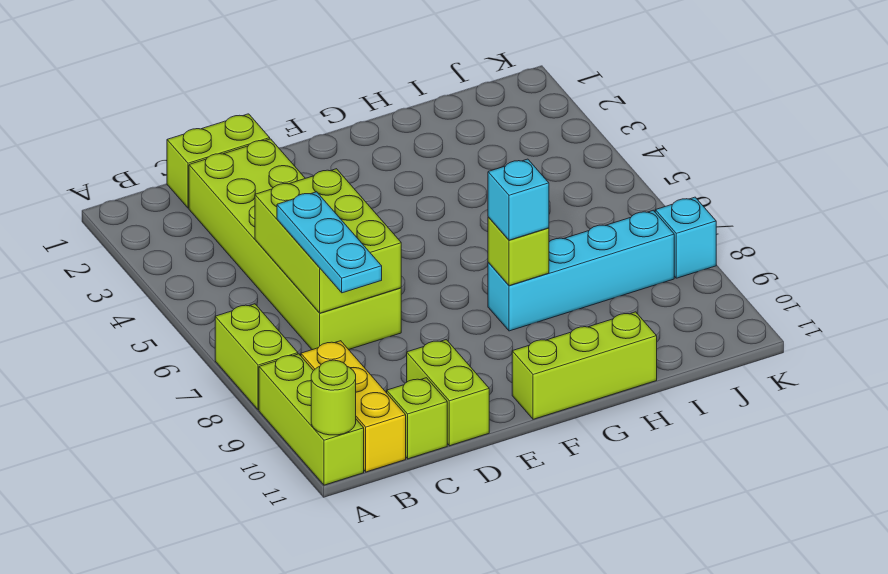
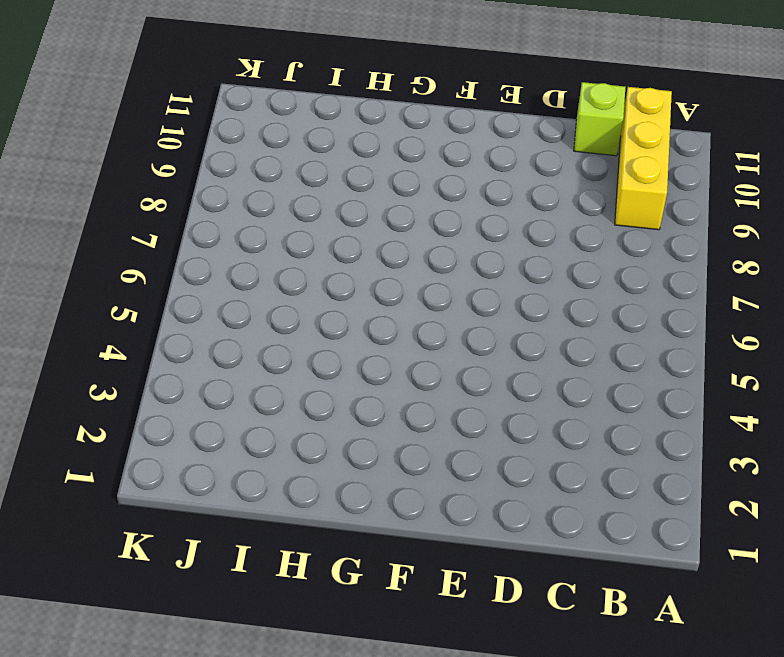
none -> lime 1x2 brick [215,304,298,410]
none -> lime 1x3 brick [259,354,364,485]
none -> lime 1x2 brick [167,114,270,208]

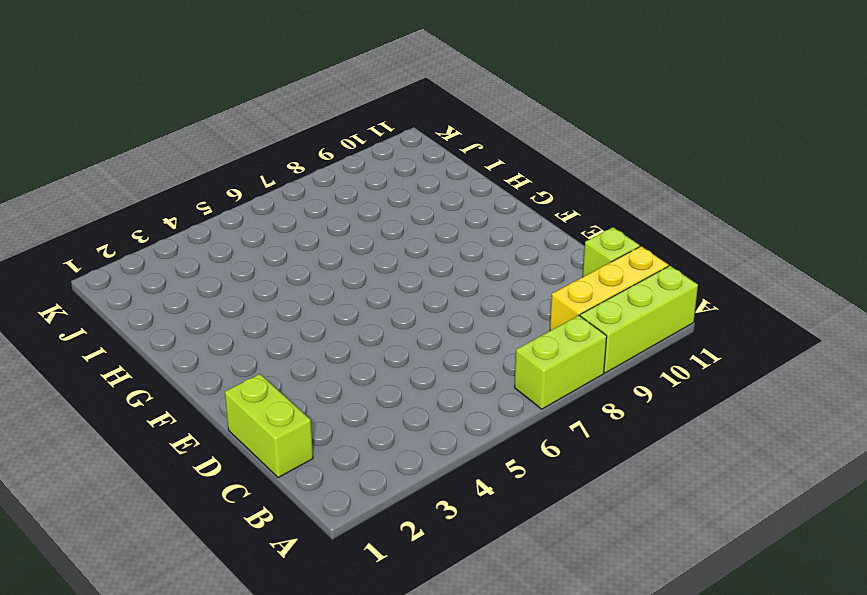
none -> lime 2x6 brick [189,139,401,350]
none -> lime 1x2 brick [407,340,489,446]
none -> lime 1x3 brick [512,312,657,419]

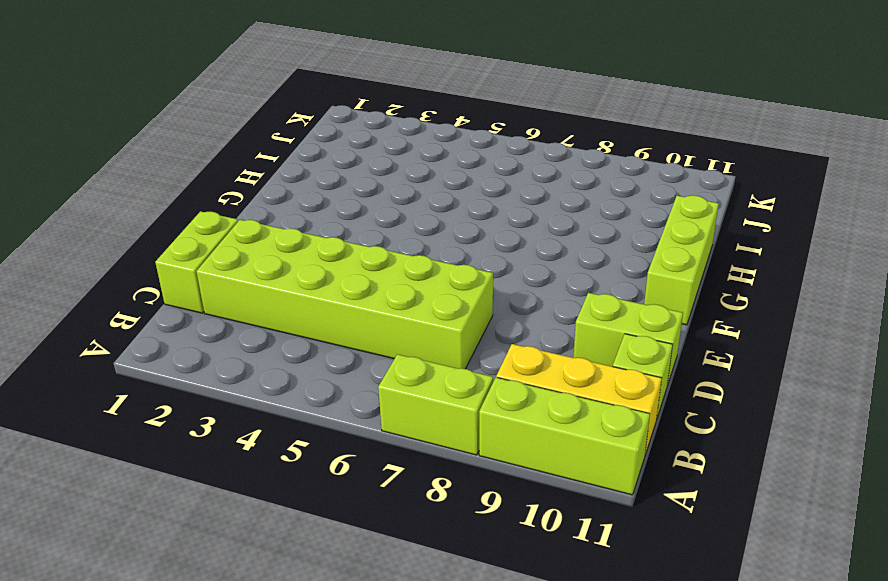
none -> cyan 1x4 brick [488,210,674,331]
none -> cyan 1x1 brick [655,197,716,278]
none -> lime 1x1 round brick [311,360,356,435]

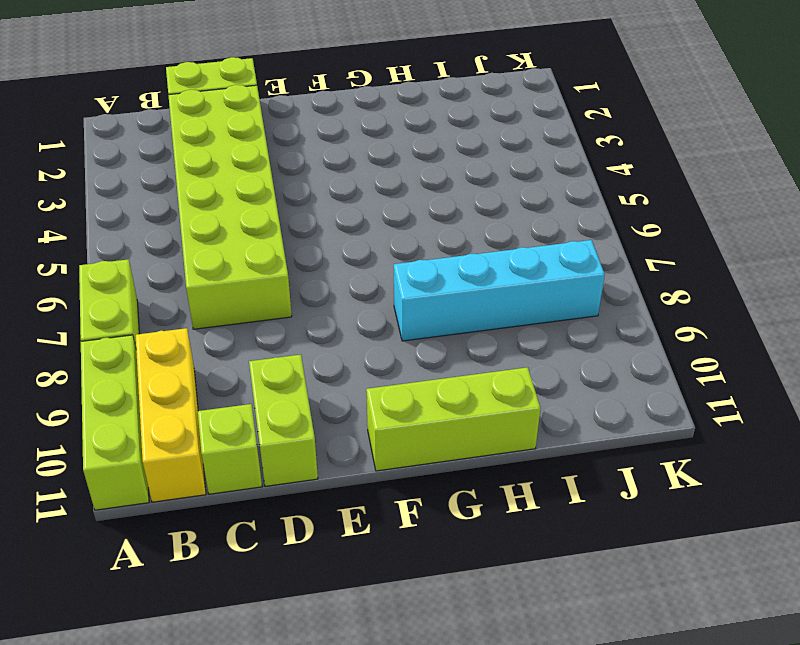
none -> cyan 1x1 brick [655,197,716,278]
none -> lime 1x1 round brick [311,360,356,435]
none -> lime 2x3 brick [255,169,401,313]

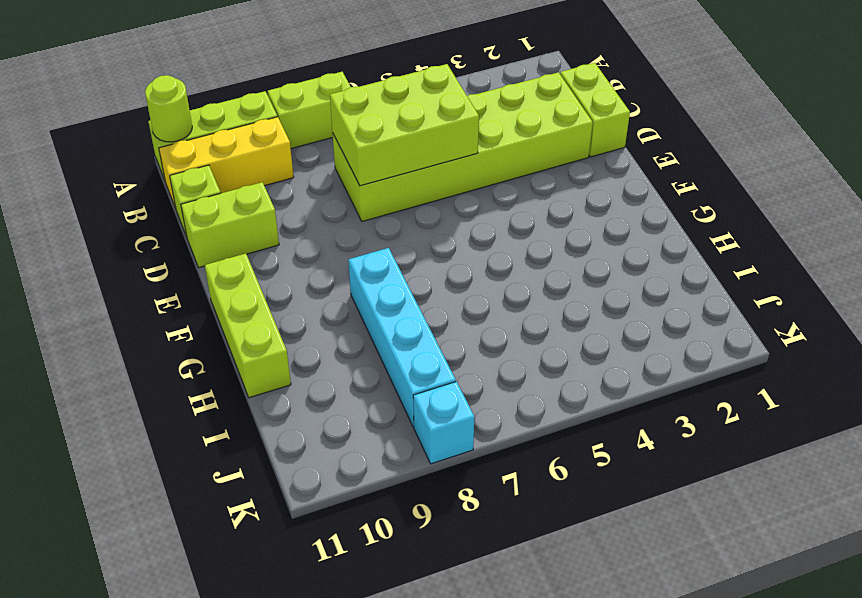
none -> lime 1x1 brick [488,217,549,286]
none -> cyan 1x3 plate [277,192,382,293]
none -> cyan 1x1 brick [488,159,549,240]

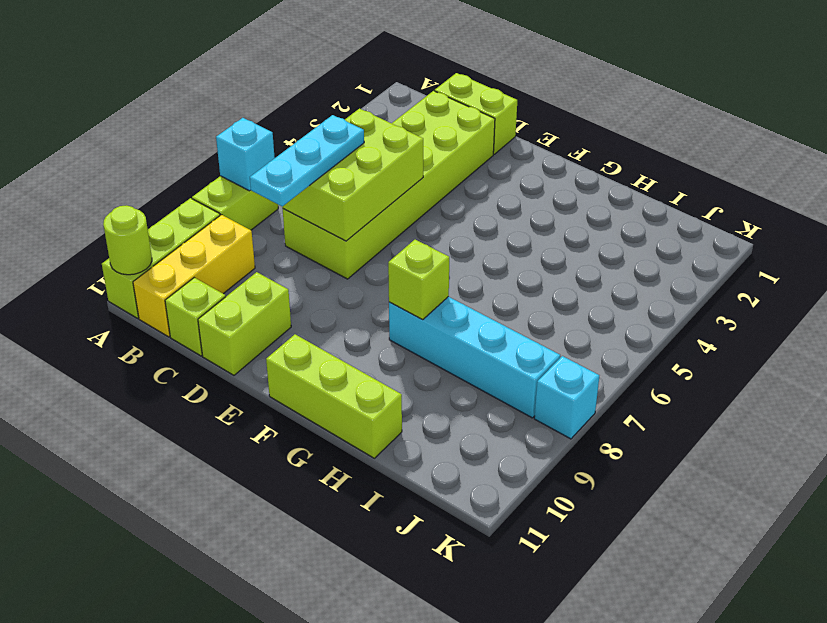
cyan 1x1 brick [216,118,275,191] -> cyan 1x1 brick moved to [488,159,549,240]

